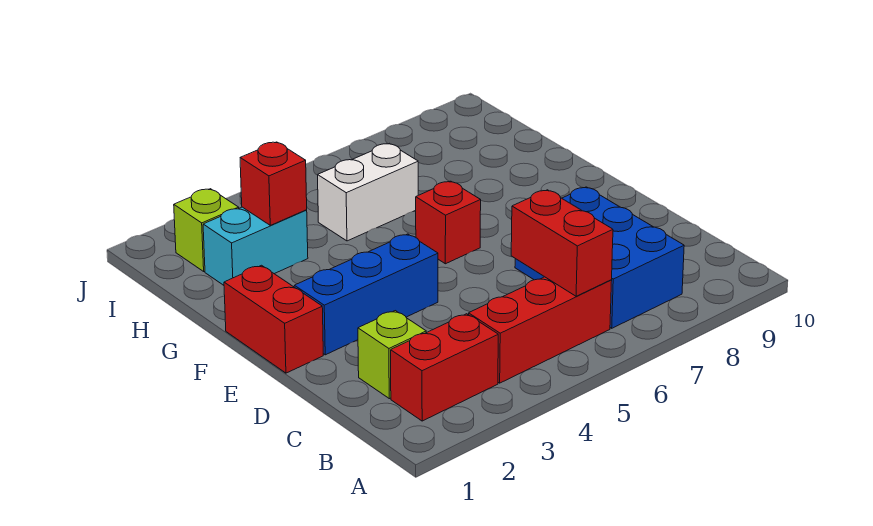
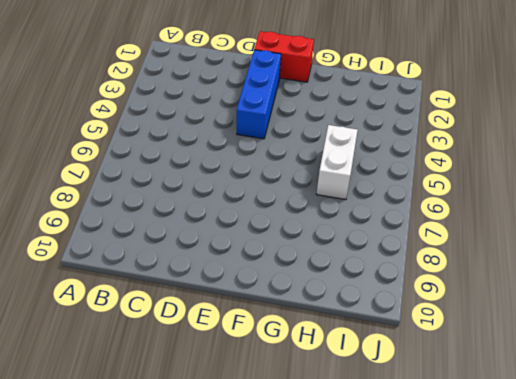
none -> red 1x2 brick [391,314,498,421]
none -> red 1x3 brick [469,277,612,383]
none -> blue 2x3 brick [515,187,684,328]

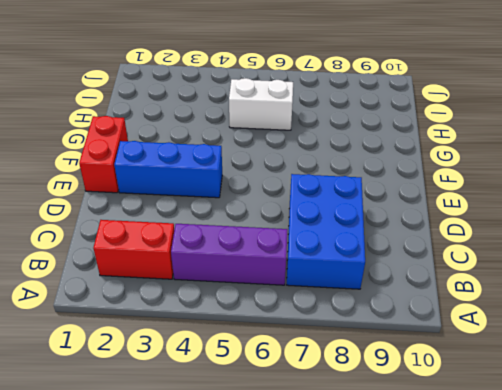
purple 1x3 brick [171,224,287,285] -> red 1x3 brick [469,277,612,383]
none -> lime 1x1 brick [358,311,426,399]
none -> red 1x1 brick [416,181,481,264]
none -> cyan 1x2 brick [203,207,308,285]

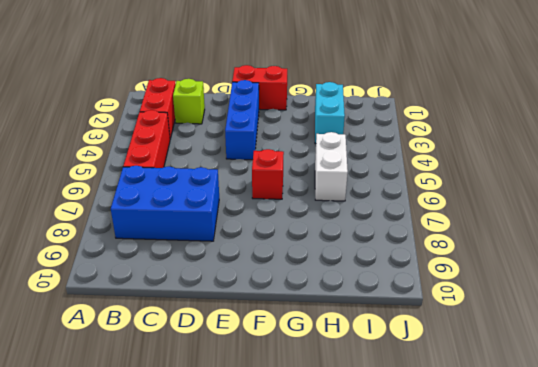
none -> lime 1x1 brick [174,189,239,271]
none -> red 1x2 brick [511,190,613,296]
none -> red 1x1 brick [240,142,307,225]

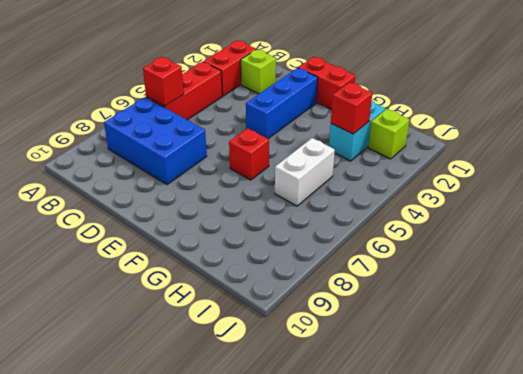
red 1x1 brick [143,57,184,106] -> red 1x2 brick [511,190,613,296]

